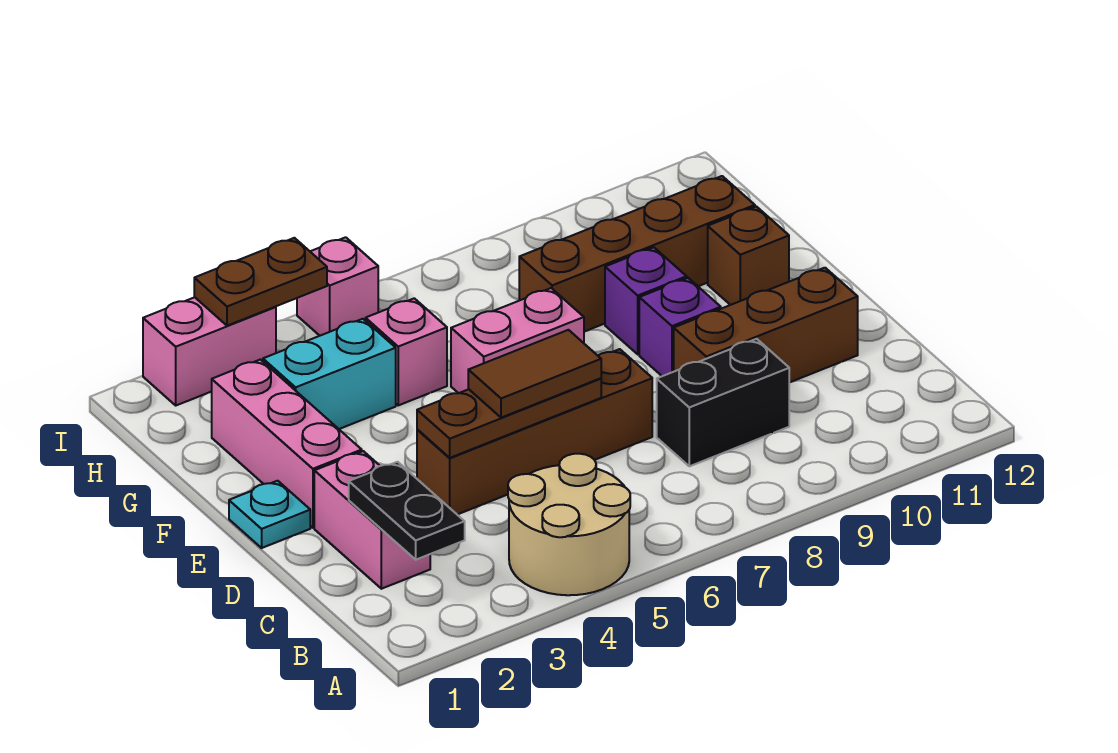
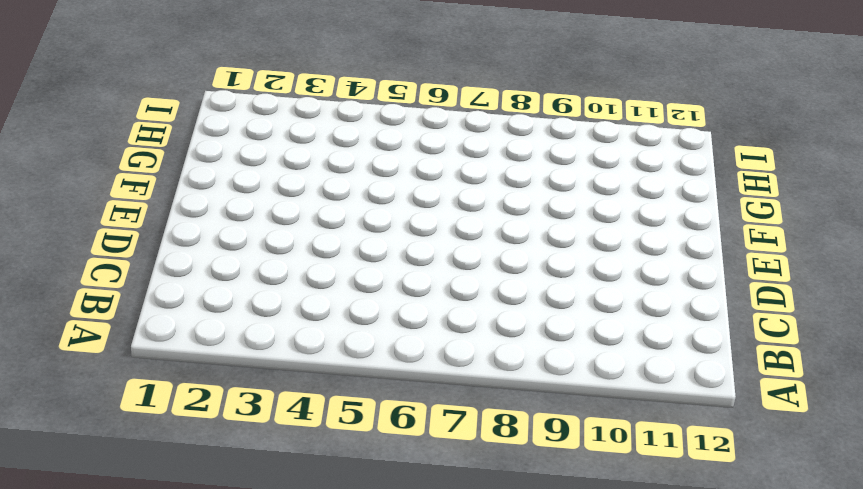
none -> tan 2x2 round brick [508,454,630,595]
none -> pink 1x2 brick [314,451,430,589]
none -> black 1x2 brick [657,339,789,466]

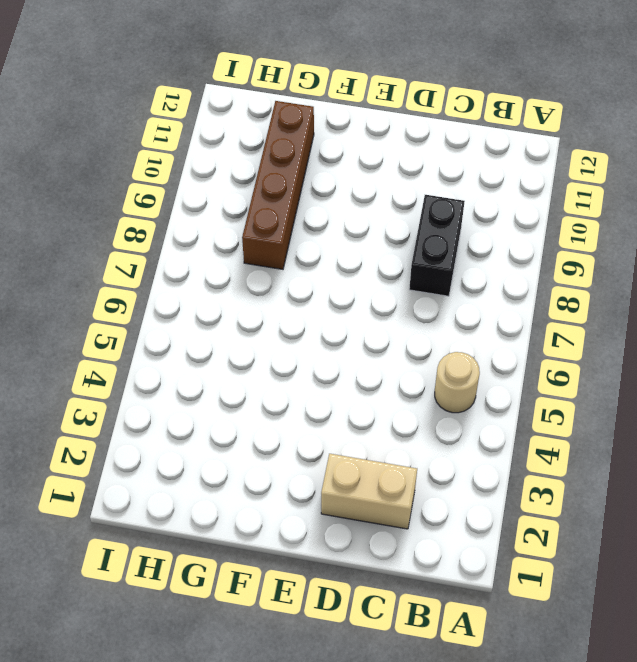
tan 1x1 round brick [435,352,480,413] -> tan 2x2 round brick [508,454,630,595]
tan 1x2 brick [321,454,417,529] -> pink 1x2 brick [314,451,430,589]
none -> brown 1x4 brick [417,349,652,515]
none -> brown 1x3 brick [674,268,858,383]
none -> cyan 1x1 plate [229,481,310,548]

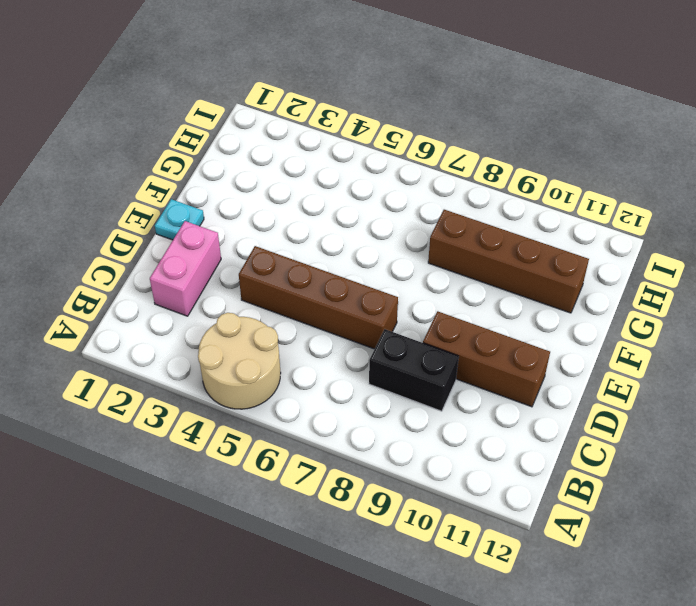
none -> pink 1x3 brick [212,360,362,528]
none -> purple 1x1 brick [639,278,721,376]
none -> pink 1x2 brick [451,288,584,393]

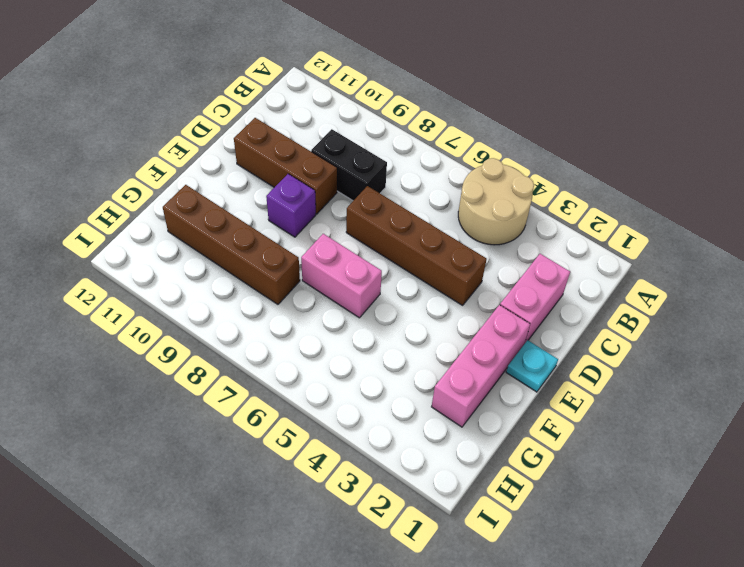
none -> purple 1x1 brick [605,247,687,354]
none -> brown 1x1 brick [708,207,789,305]
none -> cyan 1x2 brick [263,319,396,429]

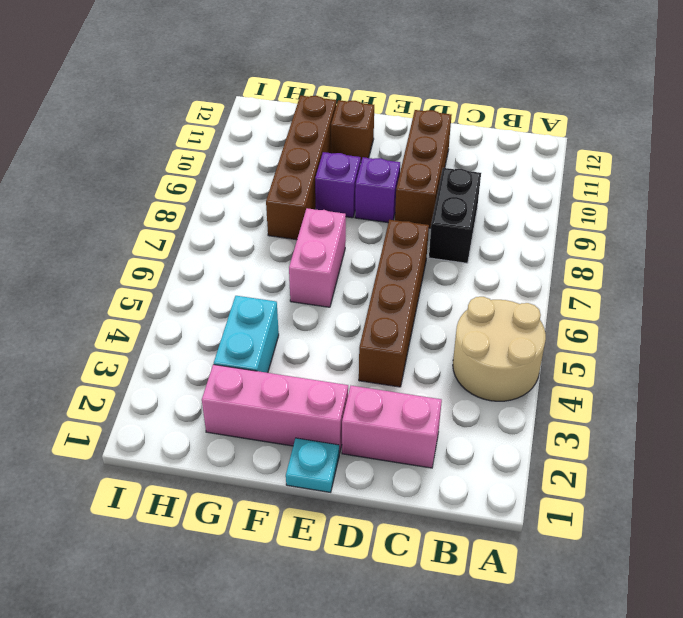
none -> pink 1x1 brick [366,298,447,405]
none -> pink 1x2 brick [143,297,276,405]
none -> pink 1x1 brick [297,237,378,336]

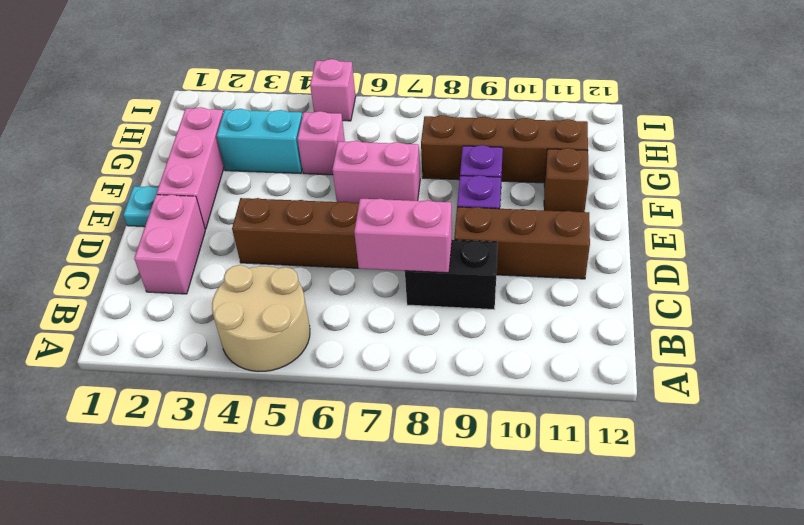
pink 1x2 brick [354,198,452,273] -> pink 1x2 brick moved to [143,297,276,405]
none -> black 1x2 plate [349,462,465,560]
none -> brown 1x3 plate [417,378,601,458]
none -> brown 1x2 plate [194,238,327,326]

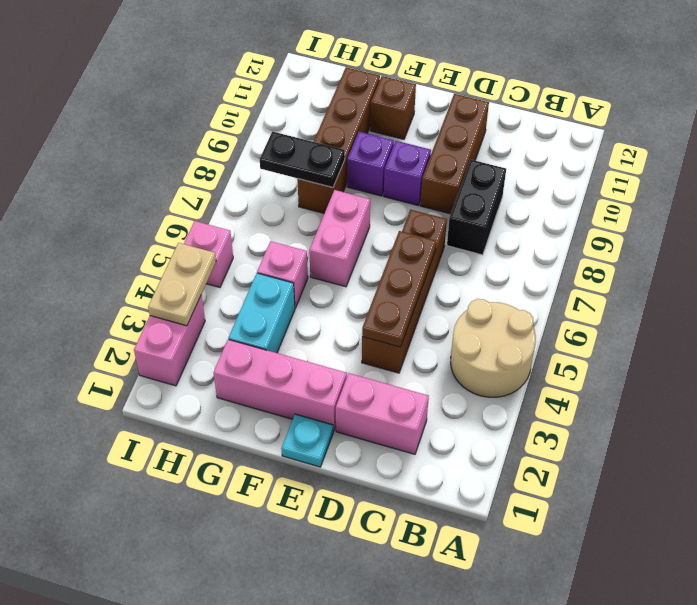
black 1x2 plate [260,131,345,188] -> black 1x2 plate moved to [349,462,465,560]
tan 1x2 plate [148,243,216,326] -> brown 1x2 plate [194,238,327,326]
none -> brown 1x2 tile [468,330,601,418]

